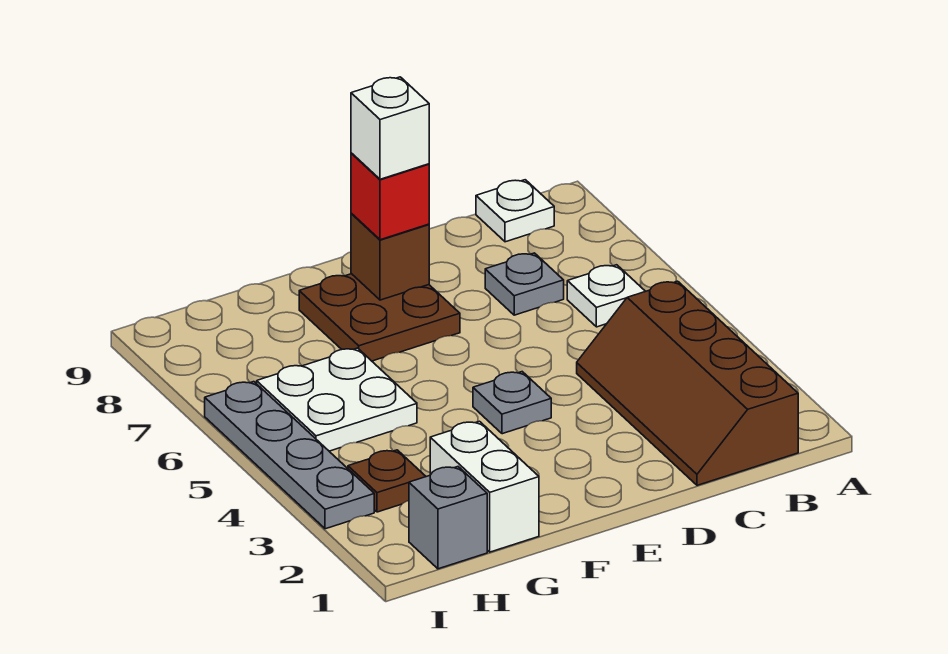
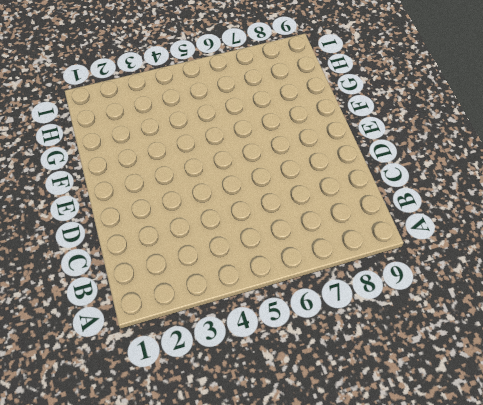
none -> brown 2x4 slope [577,281,798,485]
none -> white 1x1 plate [567,265,645,327]
none -> white 1x1 plate [476,180,554,242]

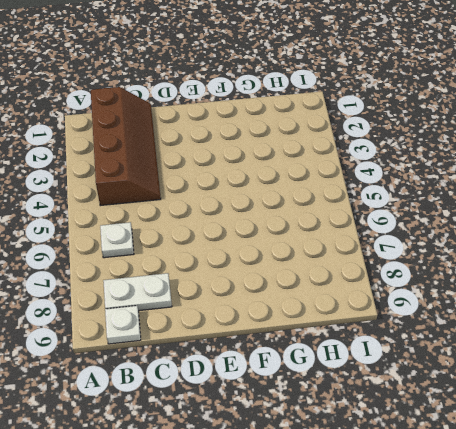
white 1x2 plate [103,273,172,311] -> none
none -> grey 1x1 plate [485,253,564,315]
none -> grey 1x1 plate [473,372,551,434]
none -> brown 2x2 plate [299,274,460,361]

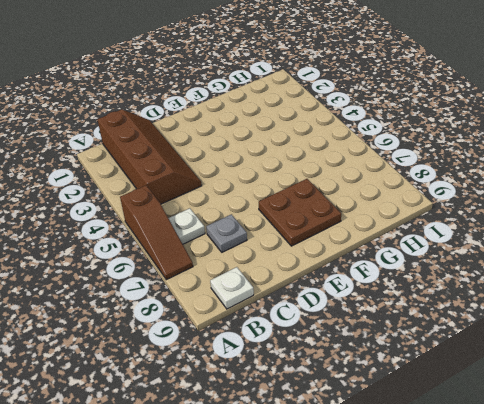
brown 1x3 slope [120,185,193,280] -> none
none -> grey 1x1 plate [473,372,551,434]
none -> white 1x2 brick [430,421,539,552]
none -> white 2x2 plate [257,348,417,451]

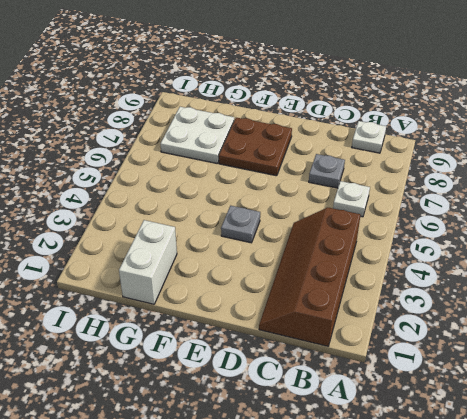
white 2x2 plate [160,107,234,163] -> white 2x2 plate moved to [257,348,417,451]
none -> grey 1x1 brick [409,467,487,569]
none -> brown 1x1 plate [348,450,426,512]
none -> grey 1x4 plate [205,382,374,529]

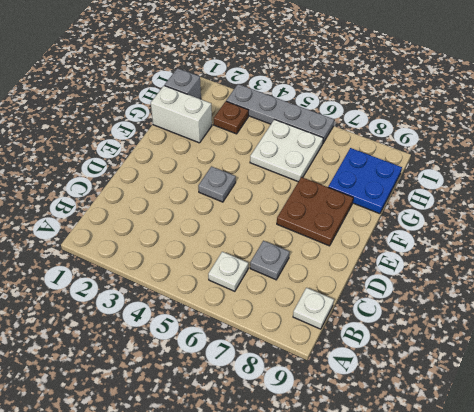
blue 2x2 plate [328,148,402,214] -> none
none -> brown 2x4 slope [577,281,798,485]
none -> brown 1x1 brick [351,213,429,300]
none -> red 1x1 brick [351,153,429,240]

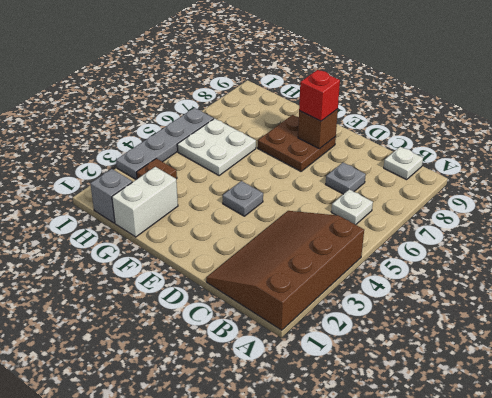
brown 3x4 slope [206,211,364,330] -> brown 2x4 slope [577,281,798,485]
none -> white 1x1 brick [351,77,429,179]

